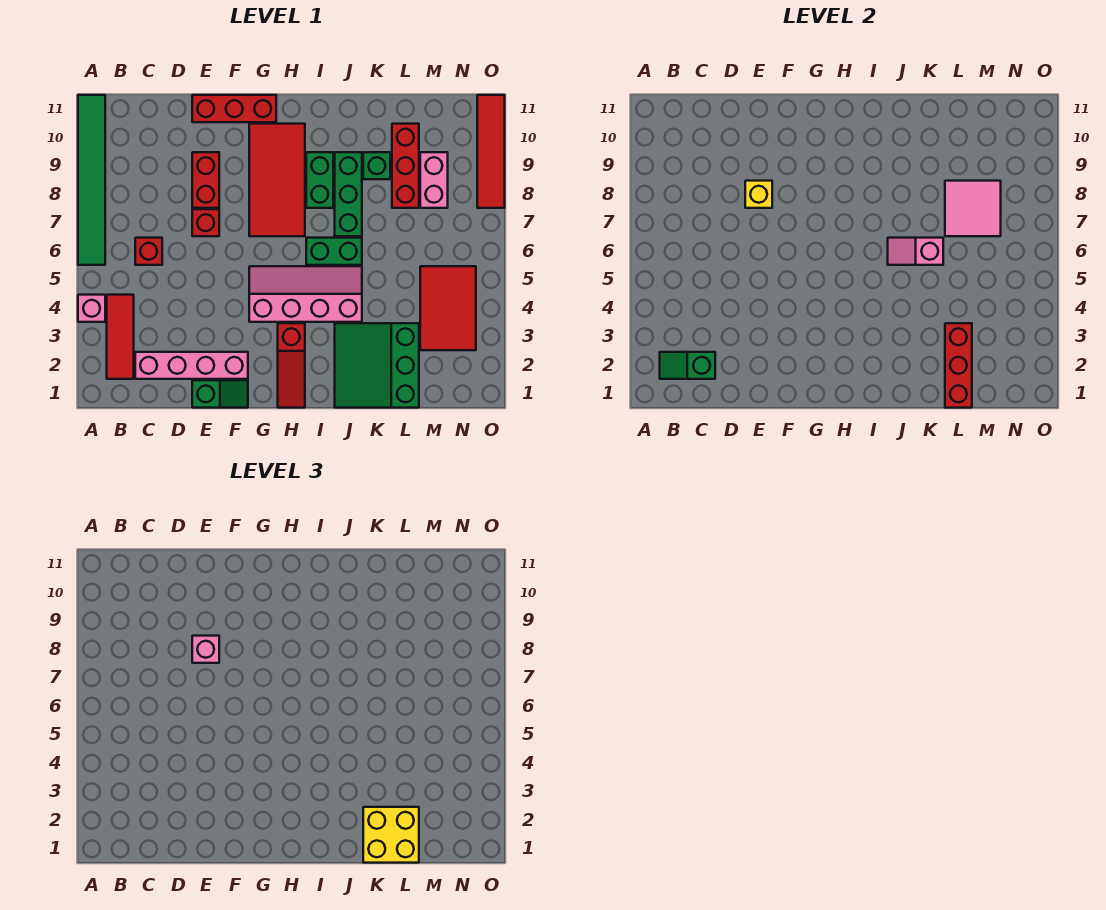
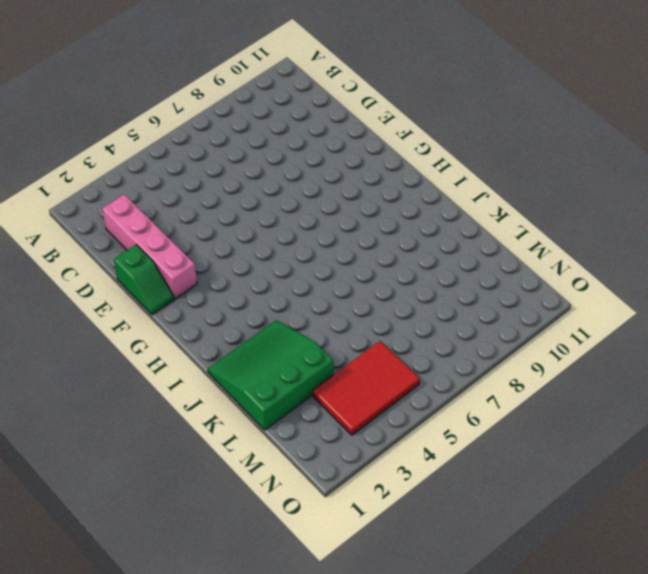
none -> pink 1x1 brick [78,295,105,322]
none -> green 1x6 tile [78,95,105,265]
none -> red 1x3 tile [107,295,134,379]

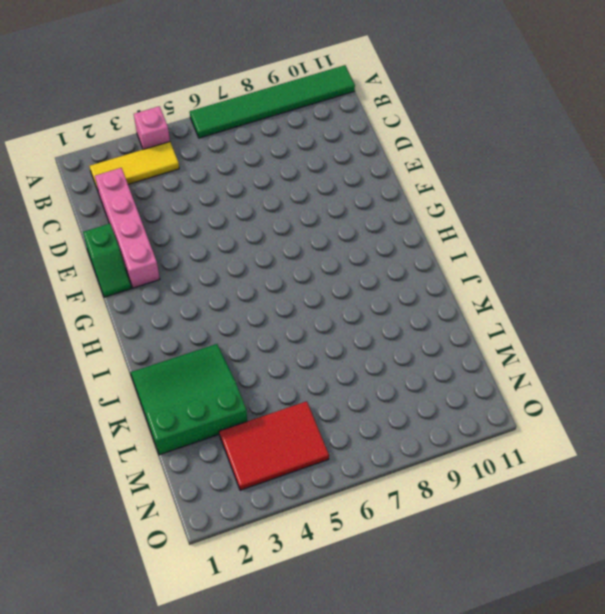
yellow 1x3 tile [90,142,179,191] -> red 1x3 tile [107,295,134,379]
none -> red 1x1 brick [135,238,162,265]
none -> red 1x1 brick [192,209,219,236]
none -> red 1x2 brick [192,152,219,208]

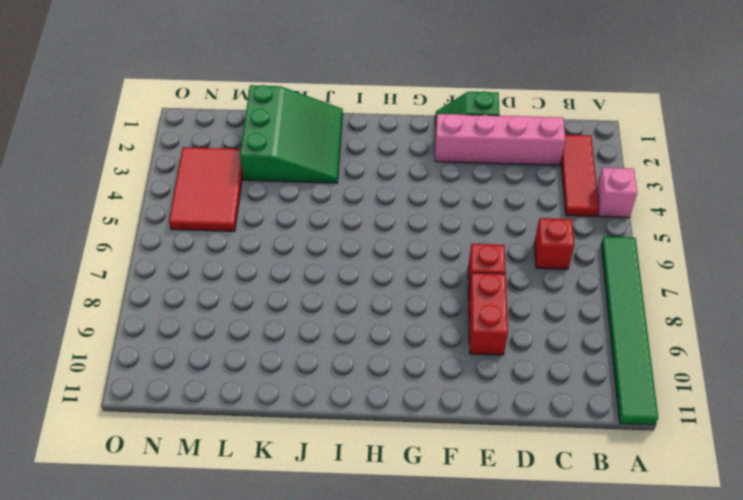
none -> red 1x3 brick [192,95,276,122]
none -> pink 2x4 slope [249,266,362,322]
none -> red 2x4 tile [249,124,305,236]

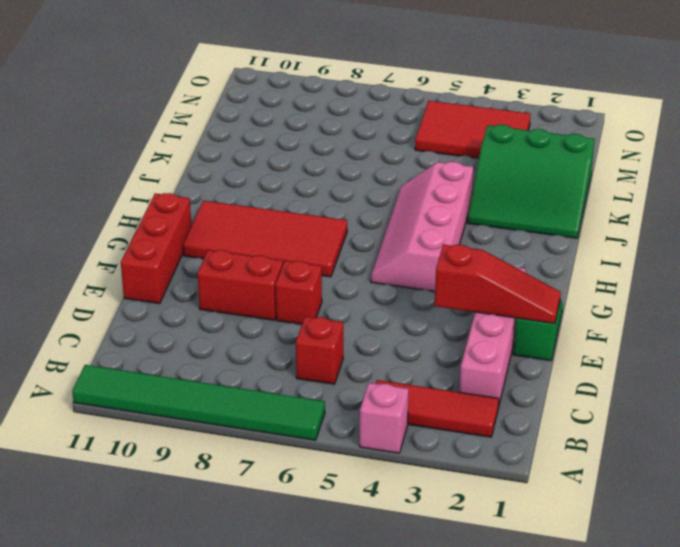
red 1x3 slope [435,245,561,323] -> red 1x3 slope moved to [278,323,305,408]
none -> green 1x2 brick [306,238,362,265]
none -> green 1x2 brick [306,152,333,208]
none -> green 1x3 brick [335,152,362,236]

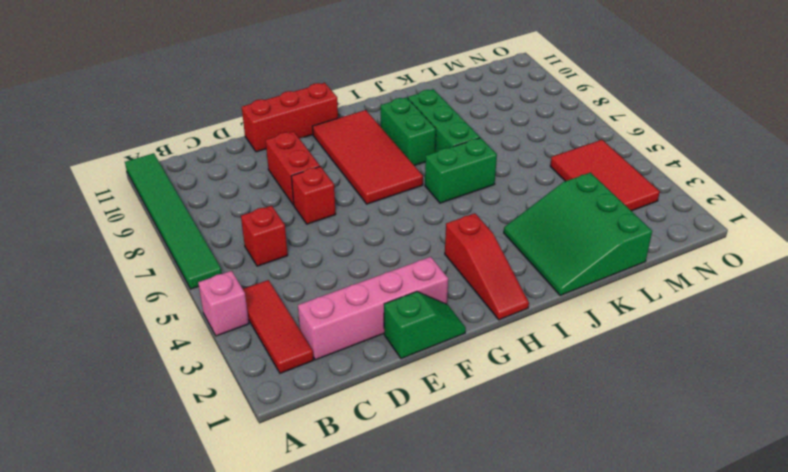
none -> pink 2x4 slope [249,266,362,322]
none -> green 1x1 brick [363,152,390,179]
none -> red 1x3 brick [392,124,419,208]

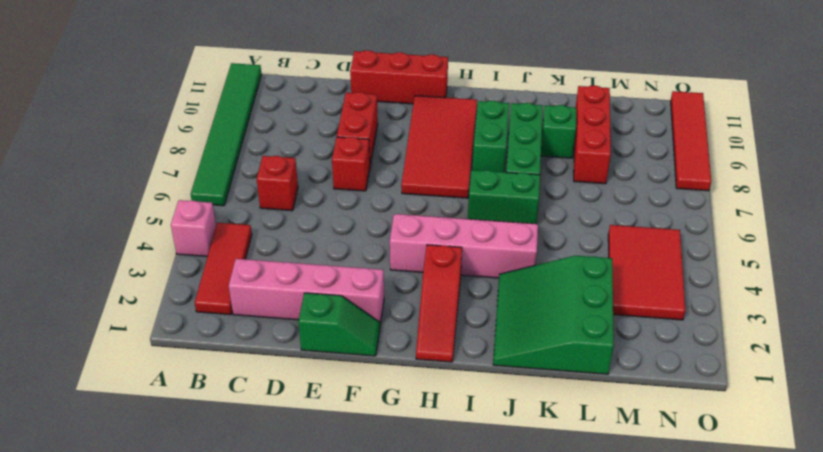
none -> pink 1x2 brick [420,152,448,208]
none -> green 1x2 slope [660,352,715,379]
none -> yellow 1x1 brick [745,181,772,208]

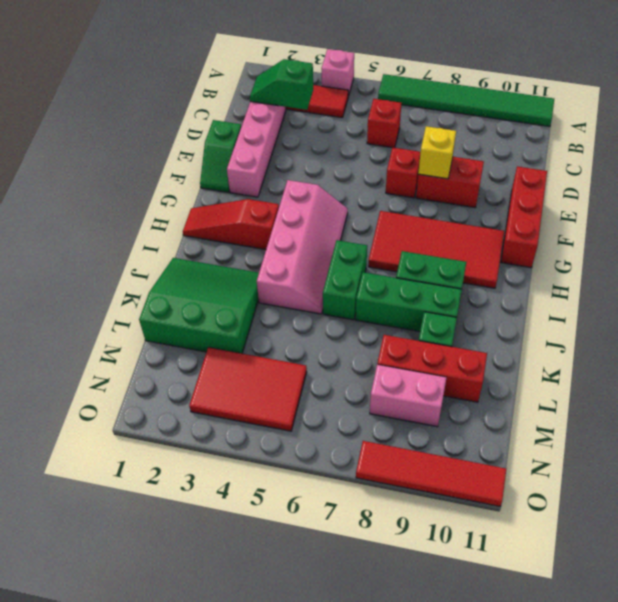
green 1x2 slope [250,59,313,110] -> green 1x2 slope turned to [660,352,715,379]
none -> pink 1x2 slope [888,238,943,265]
none -> red 1x3 brick [945,323,972,408]
none -> pink 2x2 tile [945,181,1001,236]

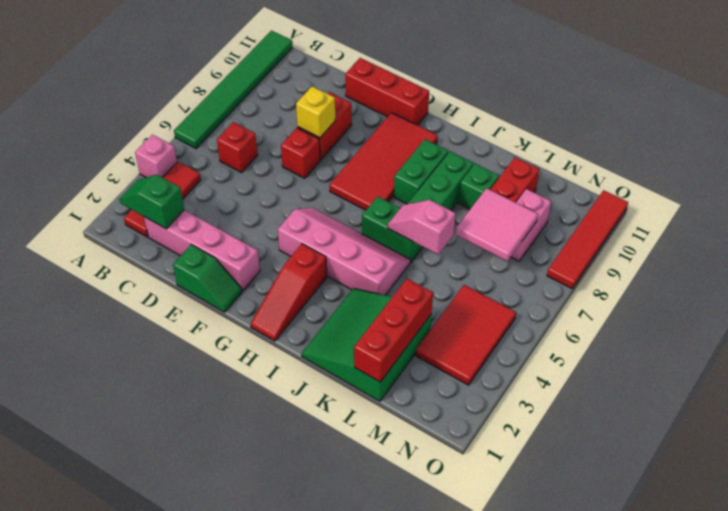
none -> pink 1x1 brick [192,636,219,663]
none -> yellow 2x2 brick [363,807,419,863]

